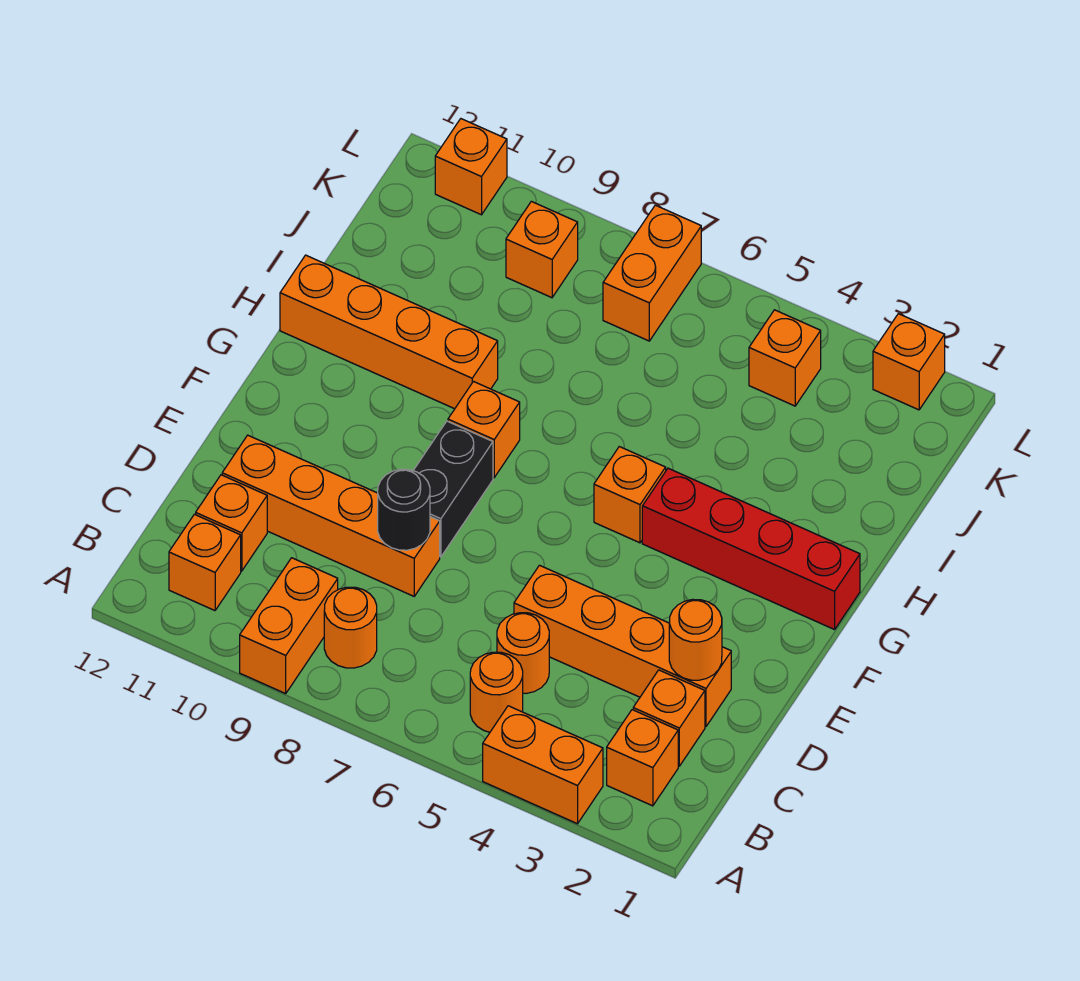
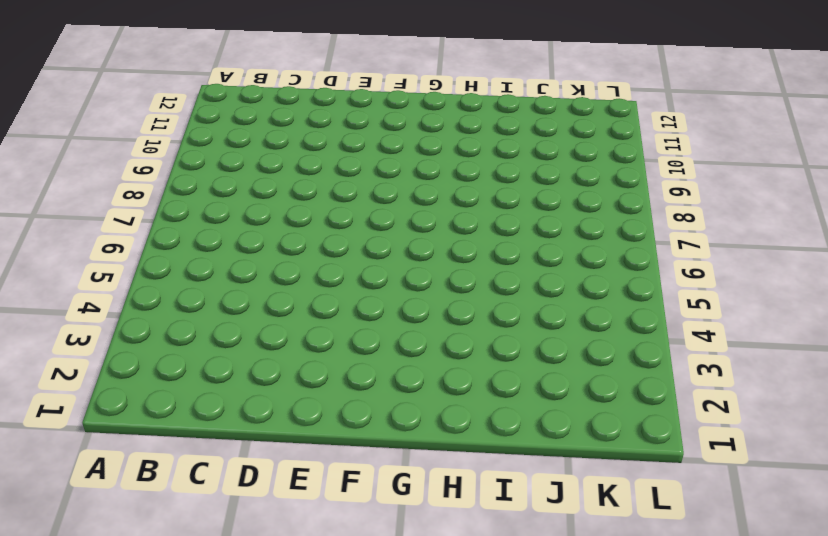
none -> orange 1x2 brick [483,706,603,824]
none -> orange 1x2 brick [240,558,338,694]
none -> orange 1x1 brick [607,710,678,806]

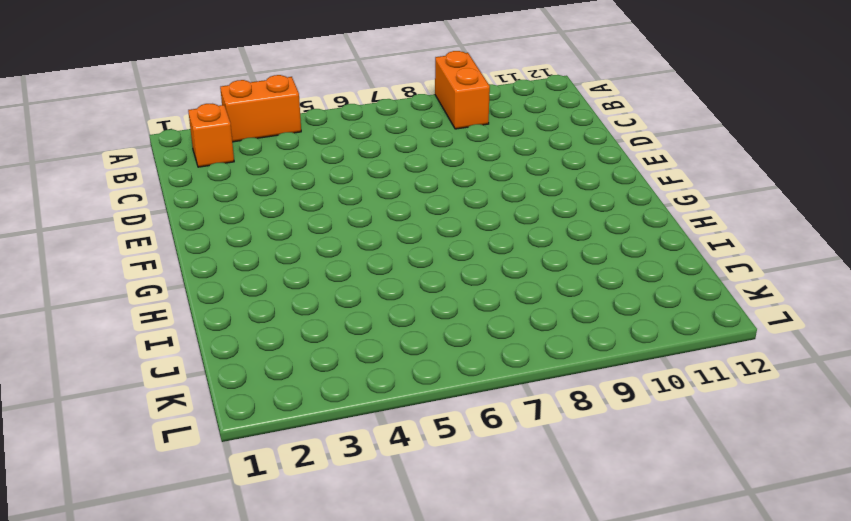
none -> orange 1x1 round brick [470,652,523,732]
none -> orange 1x1 round brick [324,587,377,668]
none -> orange 1x1 brick [169,514,241,611]

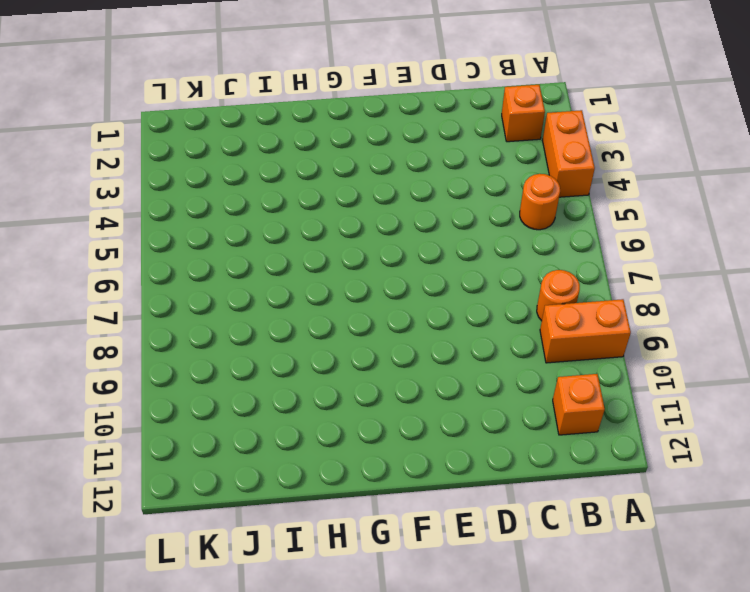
none -> orange 1x1 brick [633,670,705,766]
none -> orange 1x1 round brick [497,613,549,694]
none -> orange 1x1 brick [196,475,267,571]

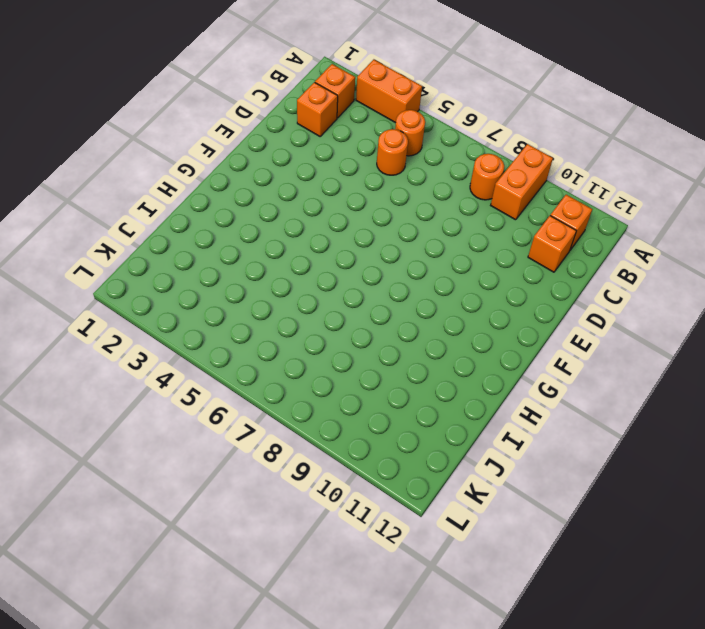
none -> orange 1x4 brick [514,565,731,727]
none -> orange 1x4 brick [222,435,440,596]
none -> black 1x2 brick [413,421,493,557]

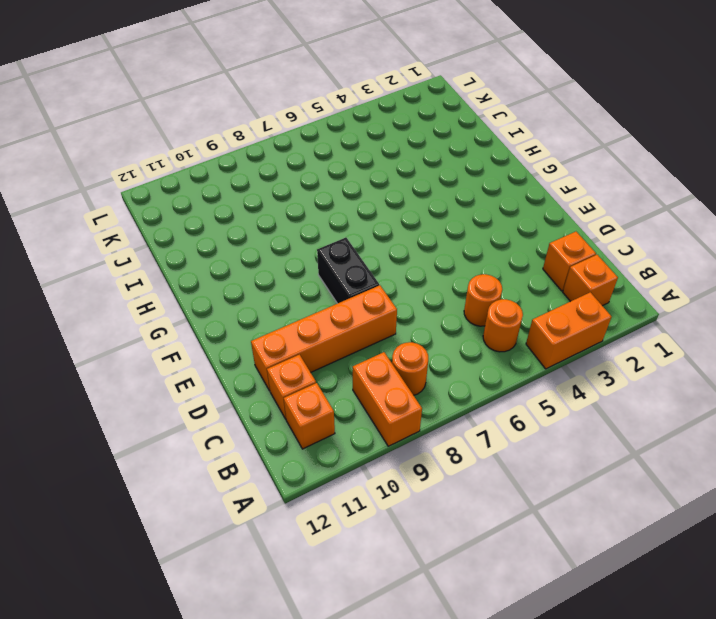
none -> orange 1x4 brick [514,565,731,727]
none -> red 1x4 brick [642,468,860,630]
none -> orange 1x1 brick [594,447,666,543]

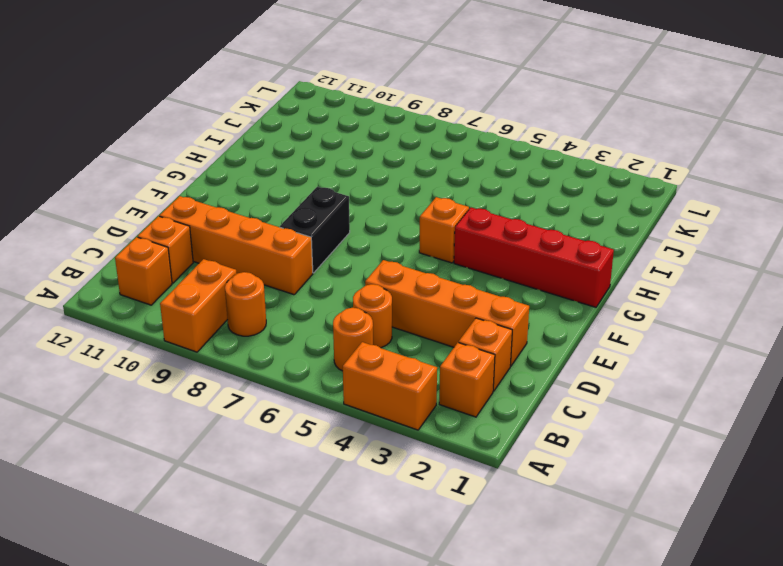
none -> orange 1x1 brick [448,382,520,478]
none -> orange 1x4 brick [280,255,498,409]
none -> orange 1x1 brick [749,310,821,406]

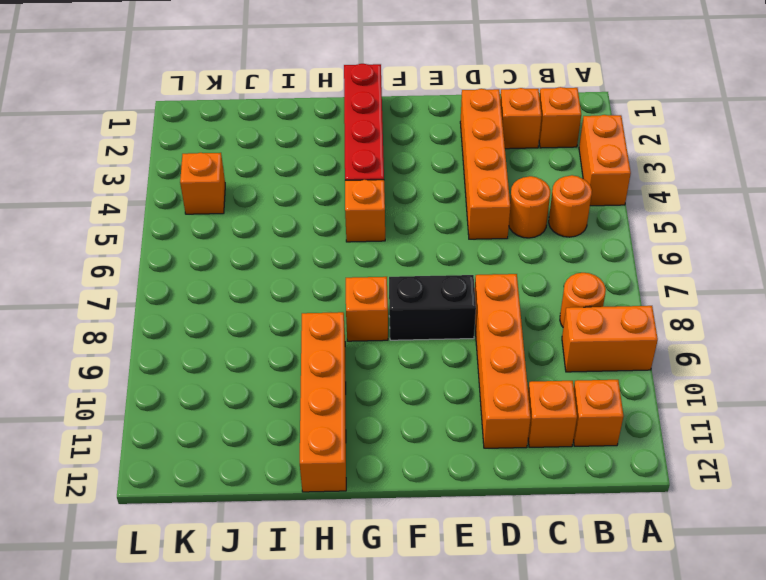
none -> orange 1x2 brick [603,205,701,341]
none -> orange 1x1 brick [506,201,578,298]
none -> orange 1x1 brick [873,314,945,410]

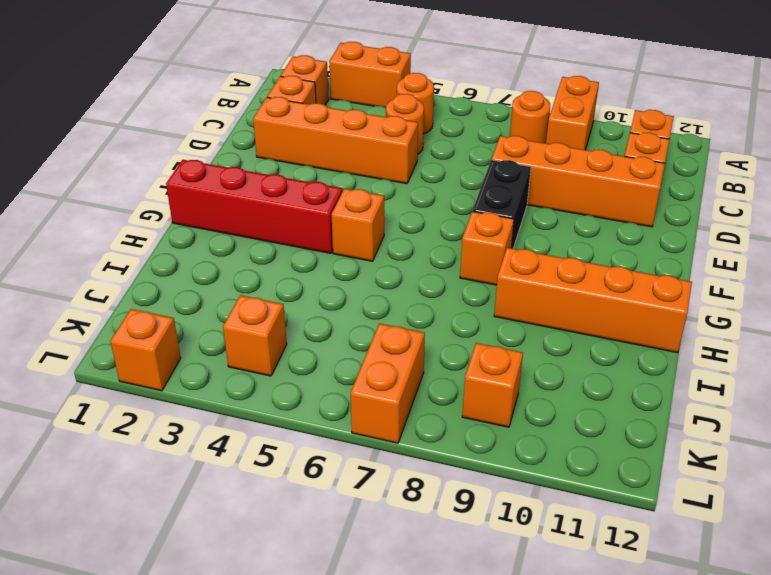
none -> orange 1x1 brick [435,119,507,215]
none -> orange 1x1 round brick [669,599,722,680]
none -> black 1x1 round brick [378,469,430,550]

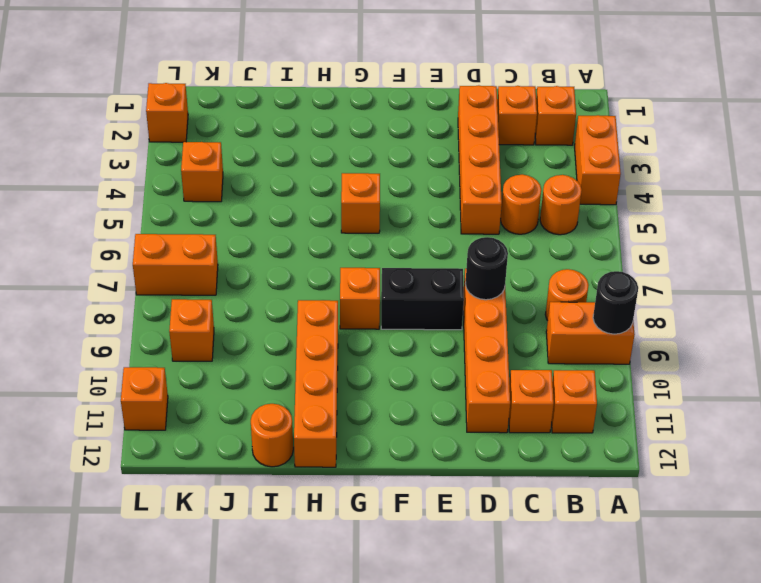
black 1x1 round brick [593,271,638,334] -> none
orange 1x1 round brick [251,404,293,467] -> orange 1x1 round brick moved to [669,599,722,680]
none -> red 1x4 brick [642,468,860,630]

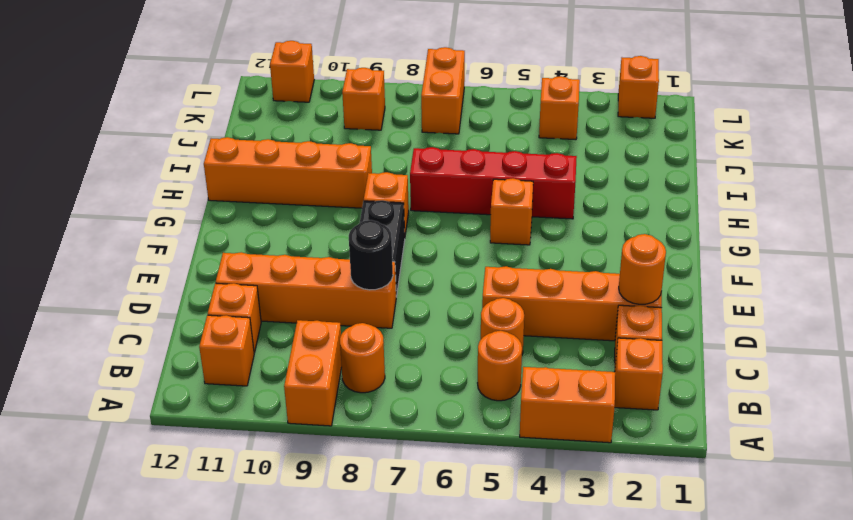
red 1x4 brick [410,147,577,219] -> red 1x4 brick moved to [642,468,860,630]

